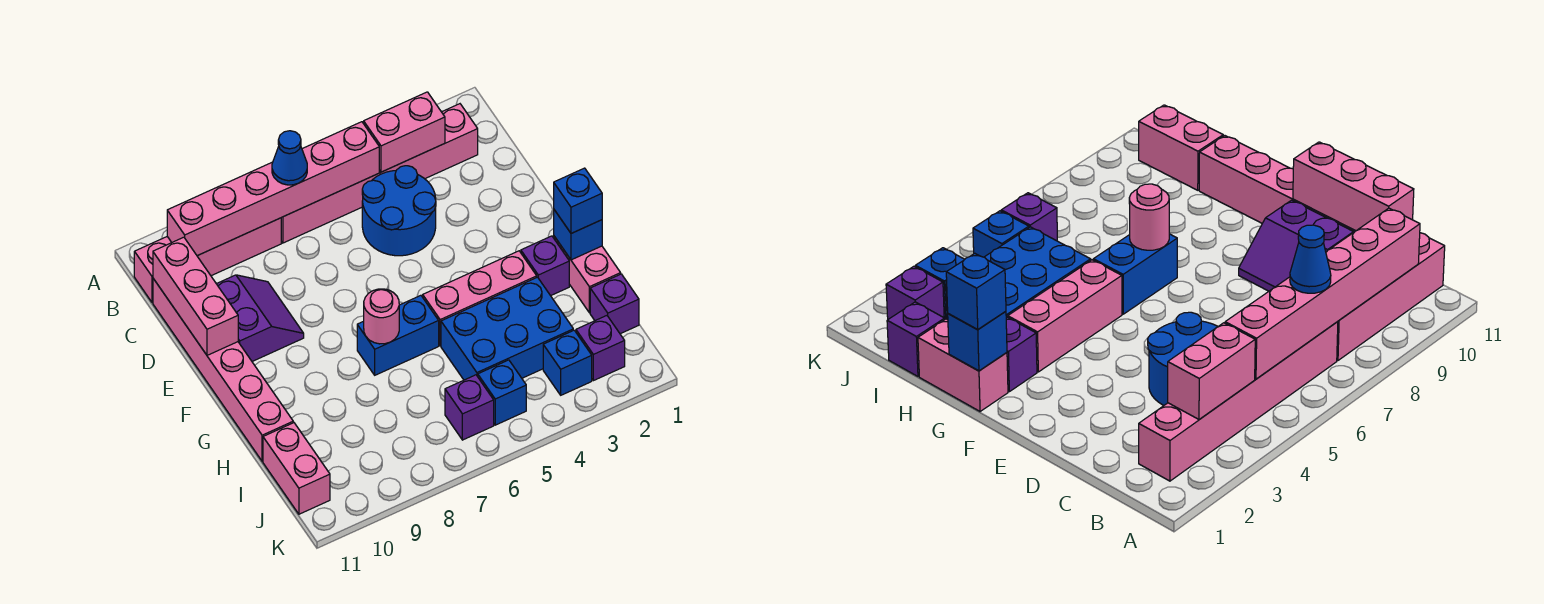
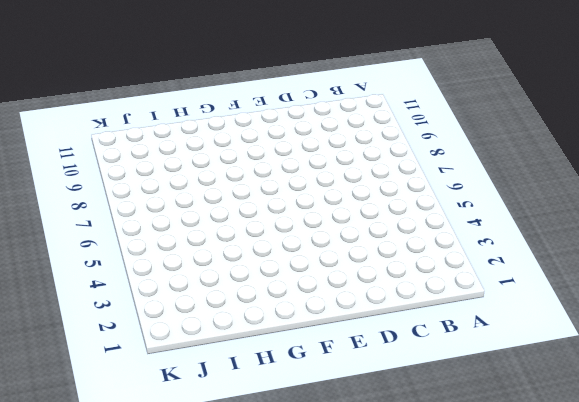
none -> pink 1x6 brick [281,104,478,243]
none -> pink 1x4 brick [134,218,281,302]
none -> blue 2x2 round brick [362,166,436,256]

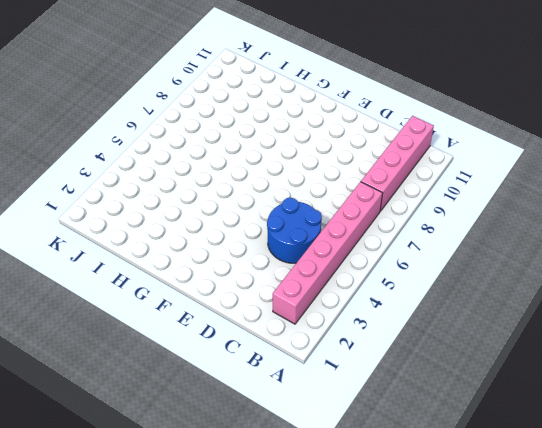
none -> pink 1x6 brick [153,279,293,461]
none -> purple 2x2 slope [217,275,304,361]
none -> pink 1x2 brick [554,236,621,313]

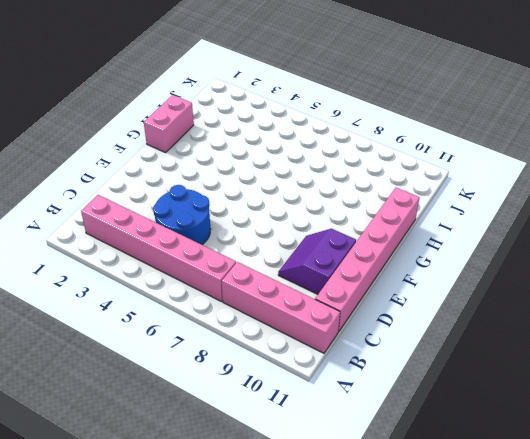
none -> purple 1x1 brick [521,236,569,296]
none -> pink 1x3 brick [423,251,537,346]
none -> blue 1x2 brick [357,295,439,375]

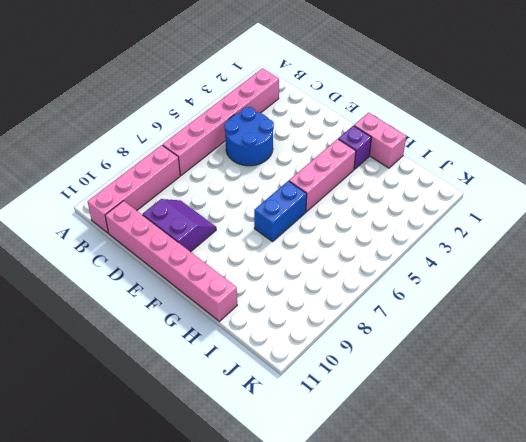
none -> blue 2x3 brick [441,277,573,380]
none -> purple 1x1 brick [590,274,639,334]
none -> pink 1x2 brick [263,423,330,514]

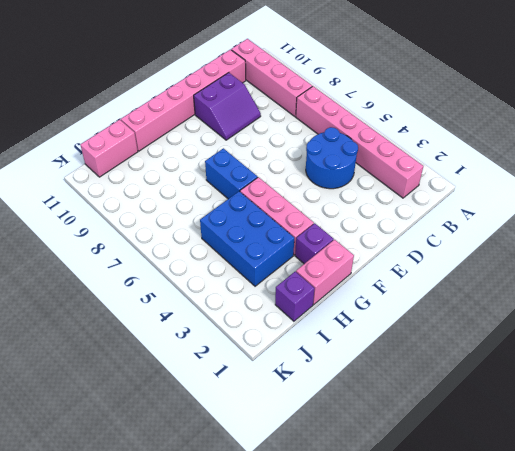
none -> purple 1x1 brick [576,316,625,381]
none -> blue 1x1 brick [543,330,592,395]
none -> blue 1x1 brick [478,360,526,425]

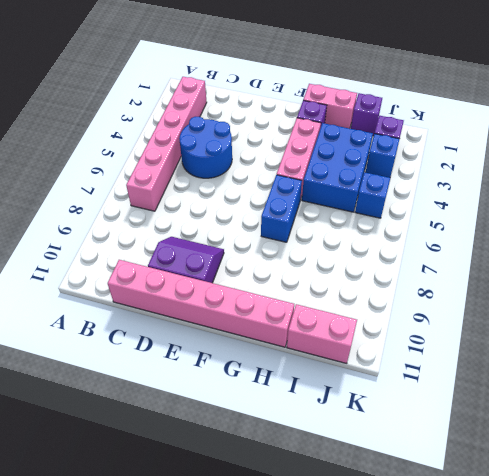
none -> pink 1x4 brick [134,218,281,302]
none -> purple 1x1 brick [445,375,494,440]
none -> pink 1x2 brick [364,92,445,172]

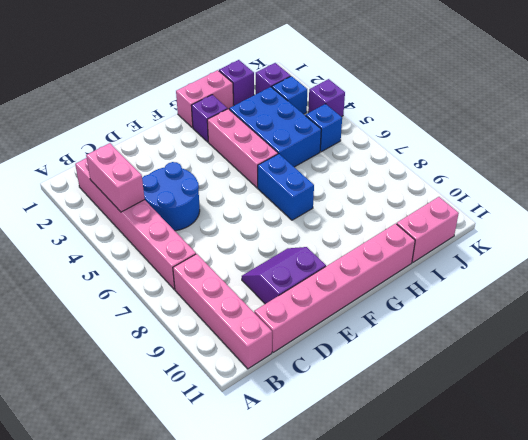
purple 1x1 brick [308,79,345,117] -> purple 1x1 brick moved to [445,375,494,440]
none -> pink 1x6 brick [167,122,379,256]
none -> pink 1x3 brick [153,237,238,355]
none -> blue 1x1 brick [554,210,602,260]

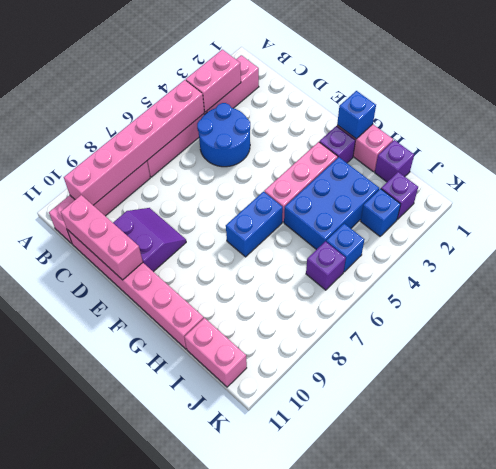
none -> pink 1x1 round brick [364,289,399,344]
none -> blue 1x1 cone [272,131,307,185]
none -> blue 1x1 brick [554,168,602,233]

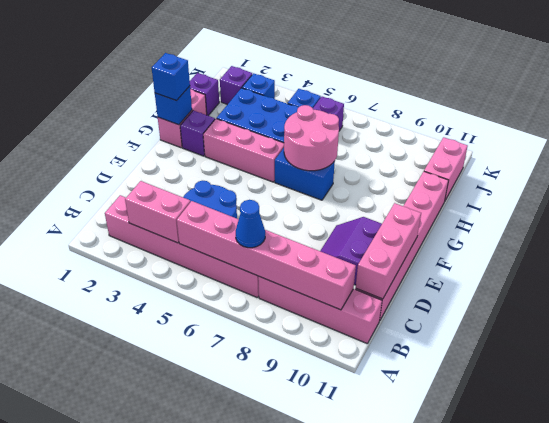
pink 2x2 round brick [284,105,339,171] -> pink 1x1 round brick [364,289,399,344]

